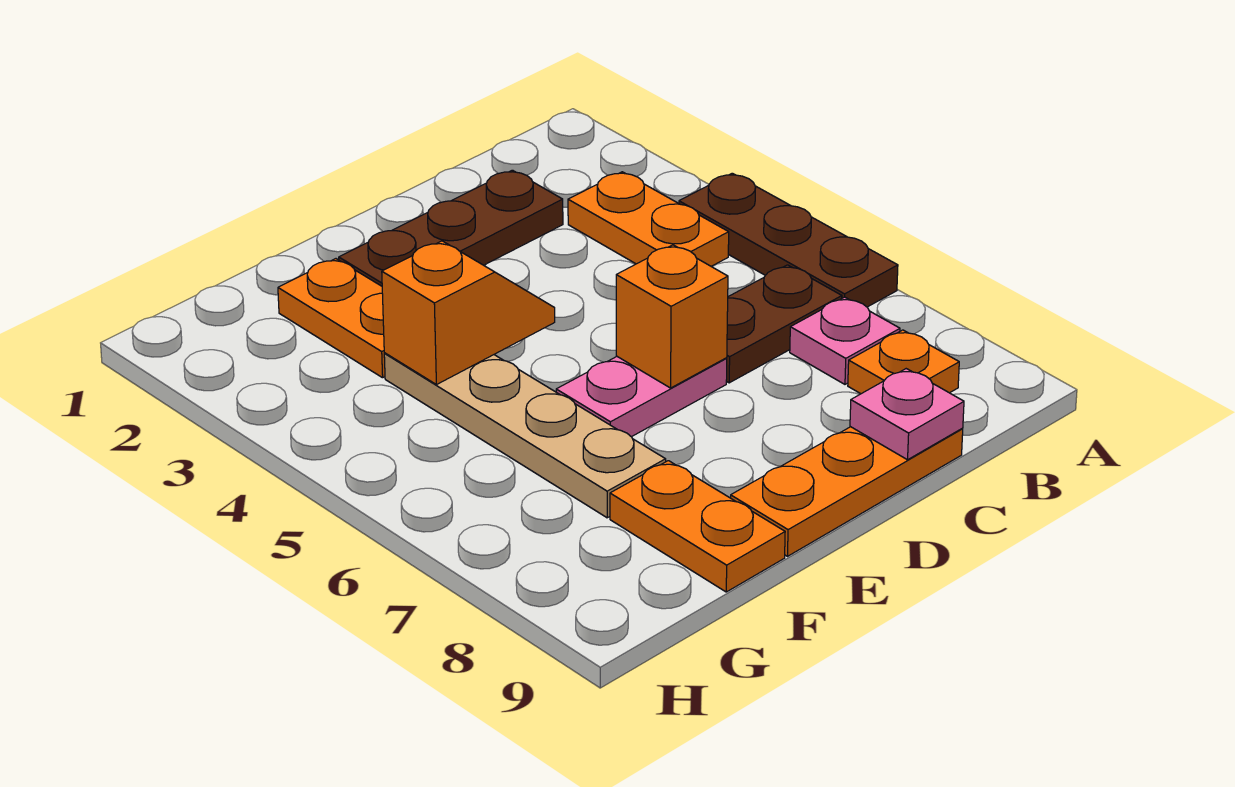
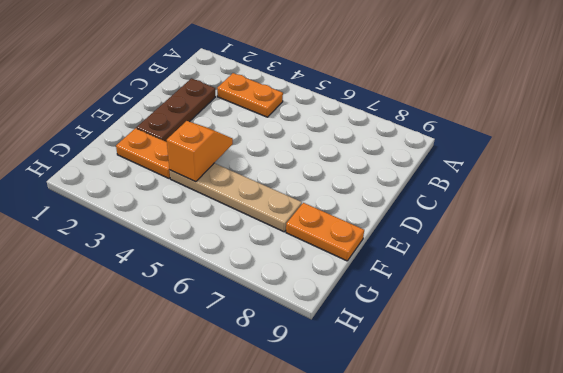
none -> brown 1x3 plate [679,173,898,307]
none -> brown 1x2 plate [726,265,842,383]
none -> pink 1x1 plate [790,297,900,384]

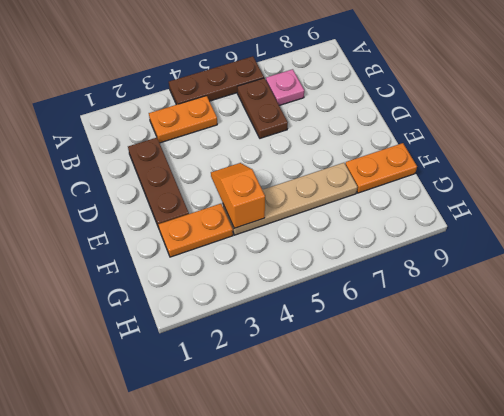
none -> orange 1x1 plate [848,330,959,394]
none -> orange 1x3 plate [731,427,963,556]
none -> pink 1x2 plate [556,357,727,437]

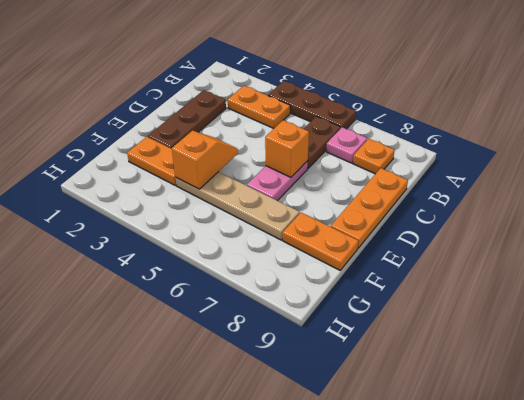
none -> pink 1x1 plate [850,369,964,460]

